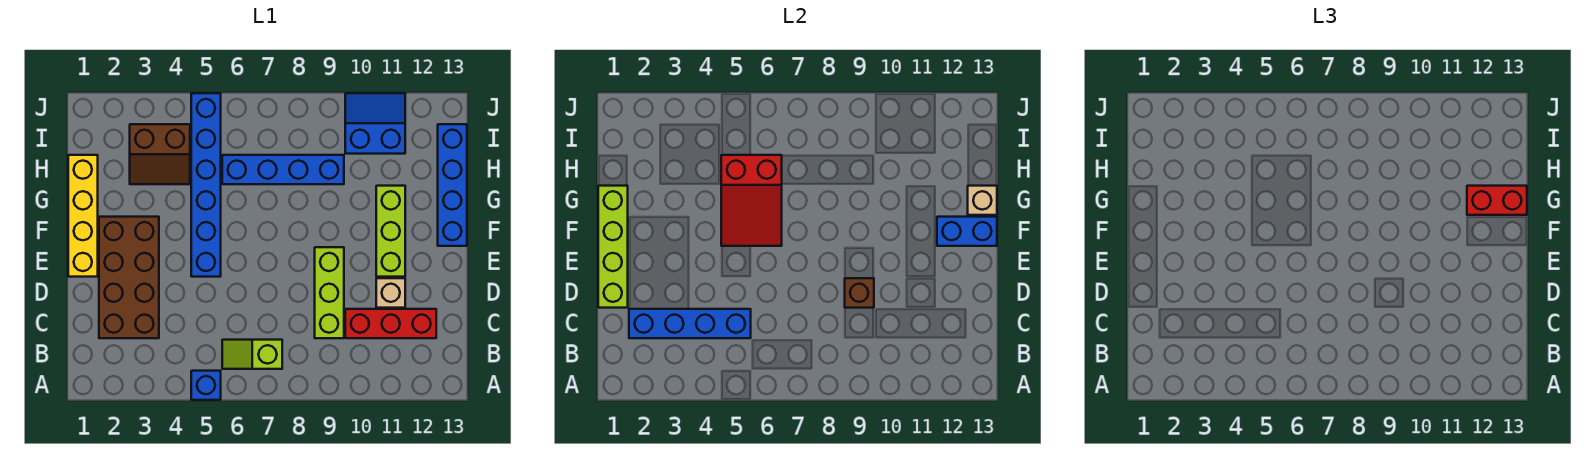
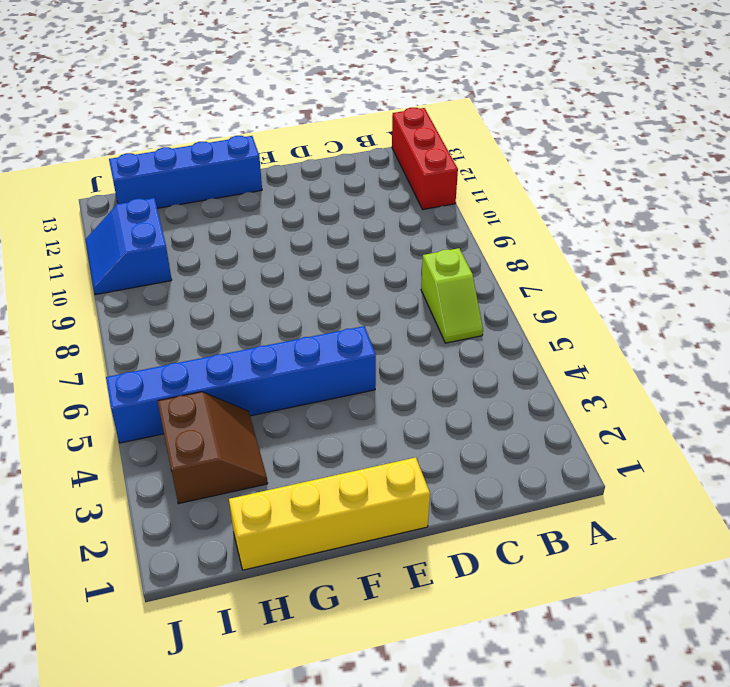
red 1x3 brick [392,108,458,209] -> red 1x3 brick moved to [345,309,436,338]
none -> blue 1x1 brick [191,371,221,400]
none -> brown 2x4 brick [99,217,159,338]
none -> lime 1x3 brick [315,247,344,338]

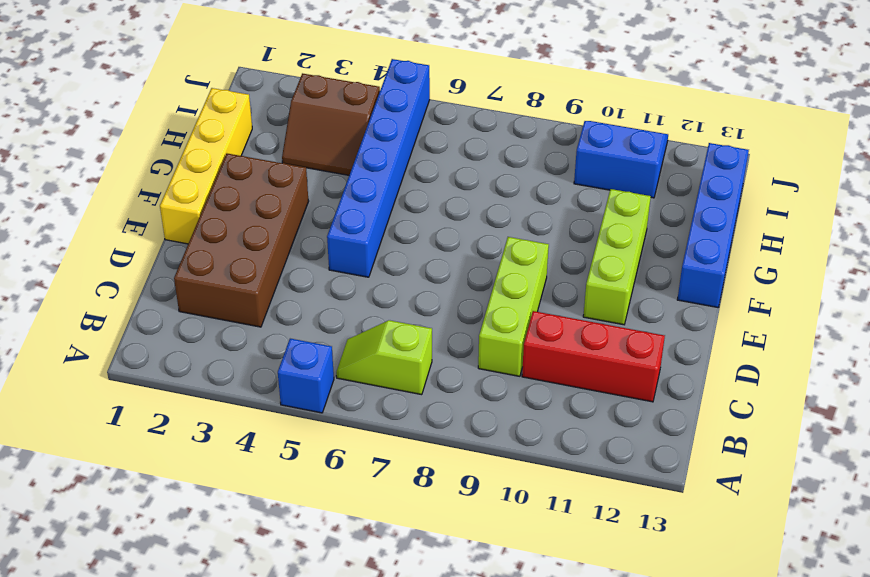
none -> tan 1x1 brick [376,278,405,308]
none -> blue 1x4 brick [222,155,344,184]
none -> blue 1x4 brick [629,309,751,338]

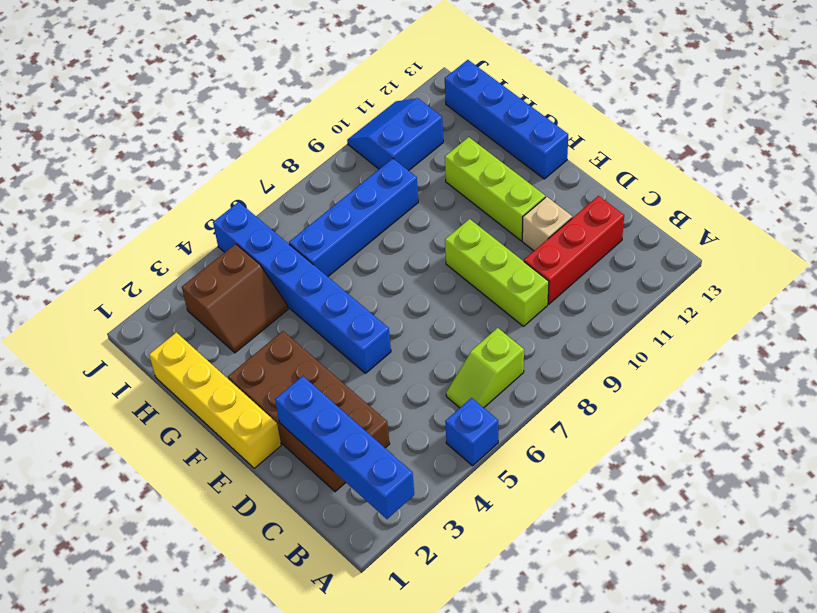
blue 1x4 brick [275,376,414,519] -> blue 1x4 brick turned to [629,309,751,338]
none -> lime 1x4 brick [598,186,628,308]
none -> brown 1x1 brick [845,278,874,308]
none -> red 2x3 slope [721,155,782,246]

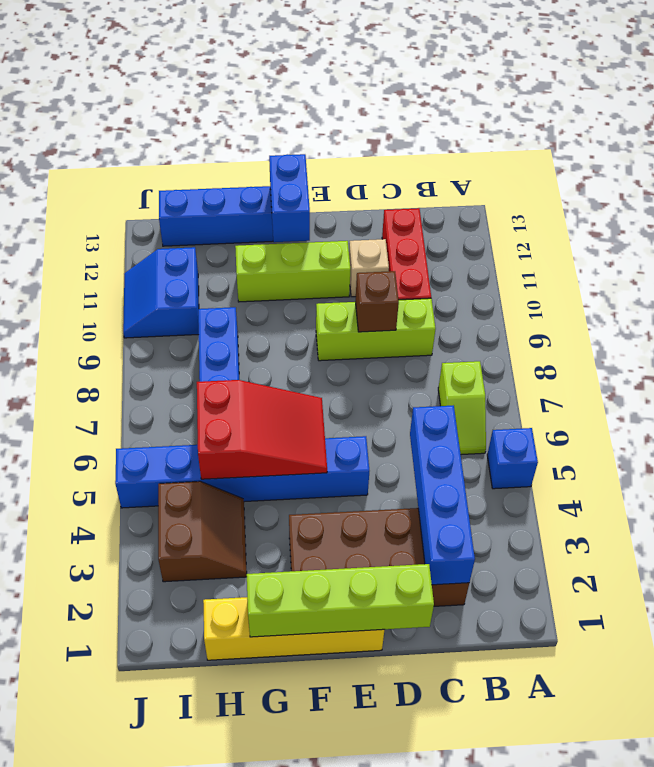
none -> tan 1x1 brick [968,186,997,215]
none -> red 1x2 brick [1467,186,1527,215]

